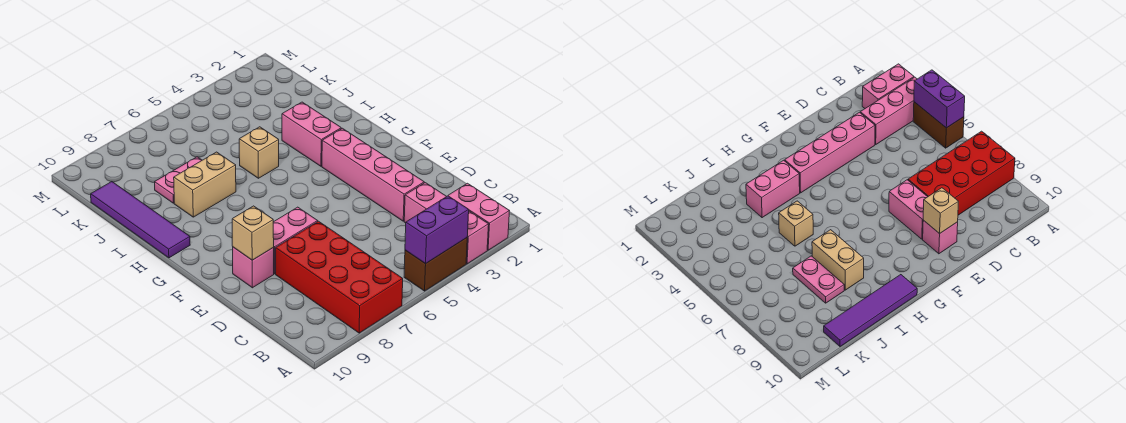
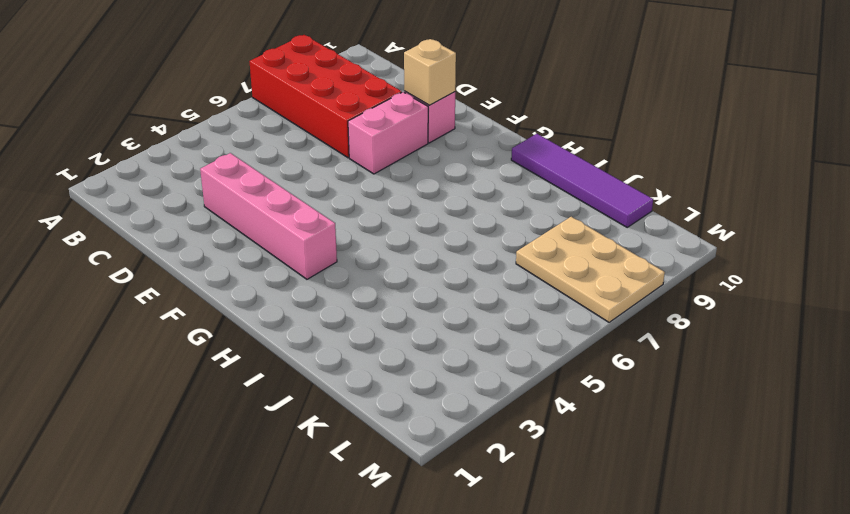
tan 2x3 plate [516,217,665,322] -> none
none -> pink 1x2 brick [448,183,509,250]
none -> pink 1x3 brick [404,183,489,264]
none -> brown 1x2 brick [404,238,467,291]

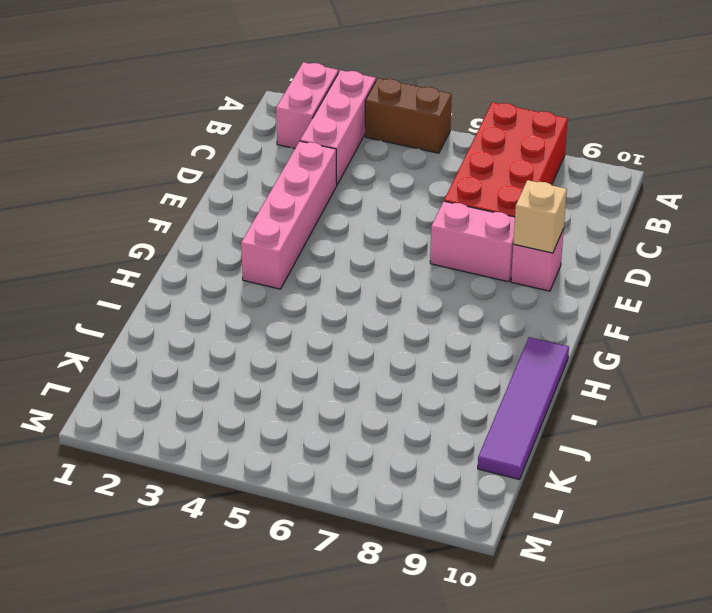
none -> pink 1x2 brick [282,102,341,166]
none -> tan 1x1 brick [239,127,279,178]
none -> tan 1x2 brick [174,152,236,217]

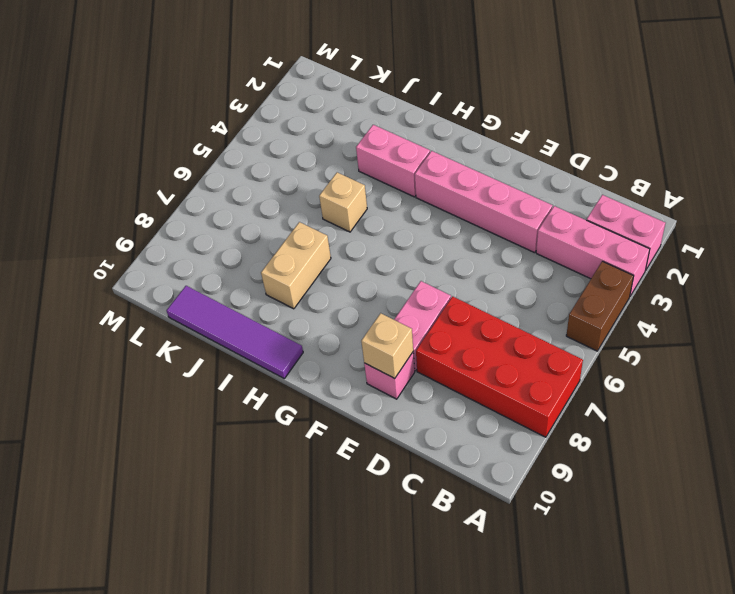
none -> pink 1x2 plate [155,157,202,203]
none -> purple 1x2 brick [405,196,469,264]

